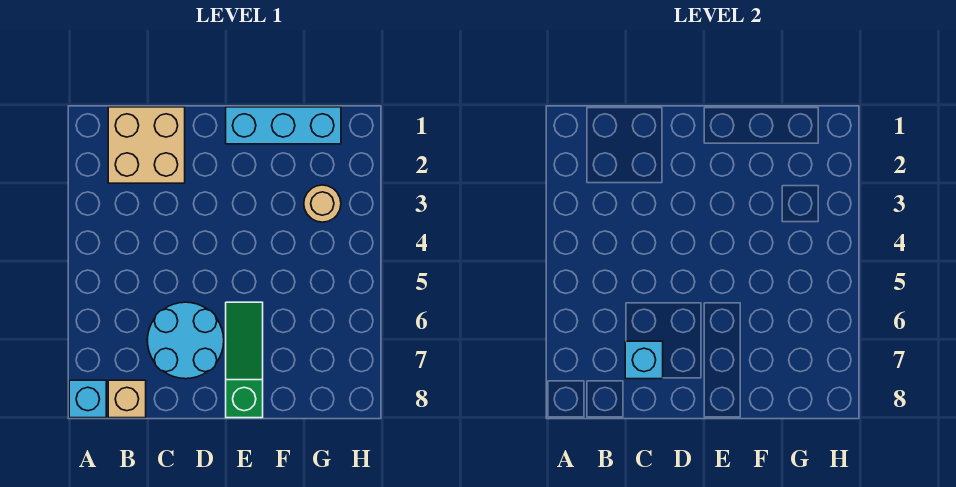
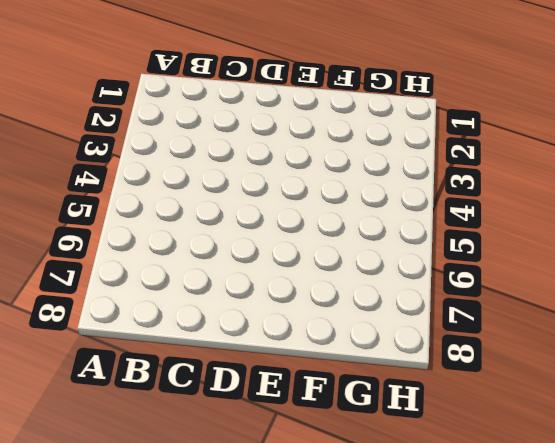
none -> cyan 1x1 brick [69,380,106,418]
none -> tan 2x2 brick [108,107,185,183]

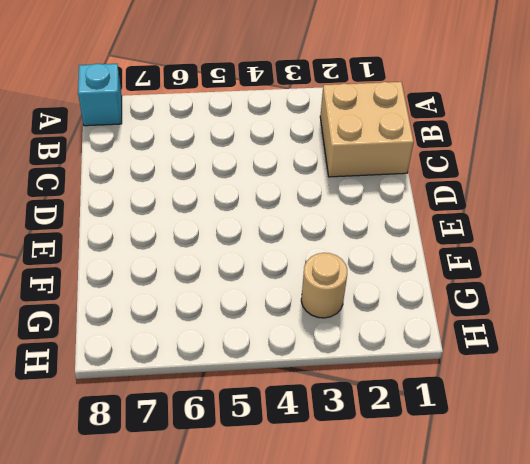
none -> tan 1x1 brick [108,380,146,418]
none -> cyan 2x2 round brick [147,302,224,379]

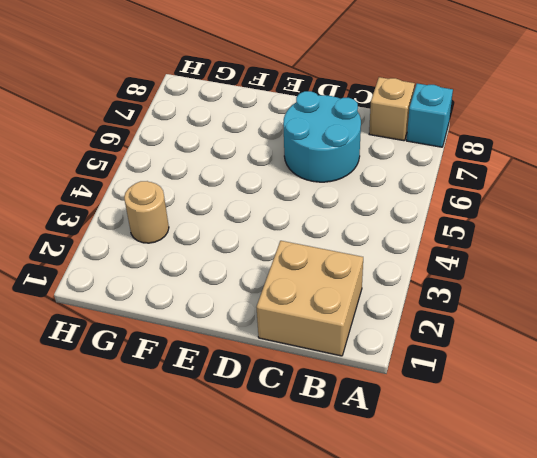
none -> cyan 1x3 brick [226,107,341,144]
none -> green 1x3 slope [226,302,263,418]

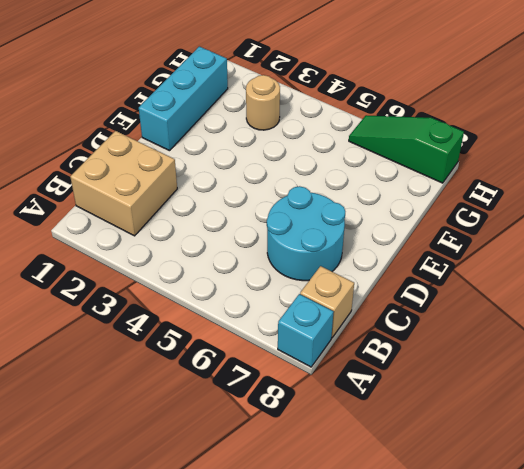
green 1x3 slope [349,115,464,183] -> green 1x3 slope moved to [226,302,263,418]
none -> cyan 1x1 brick [625,341,663,379]

